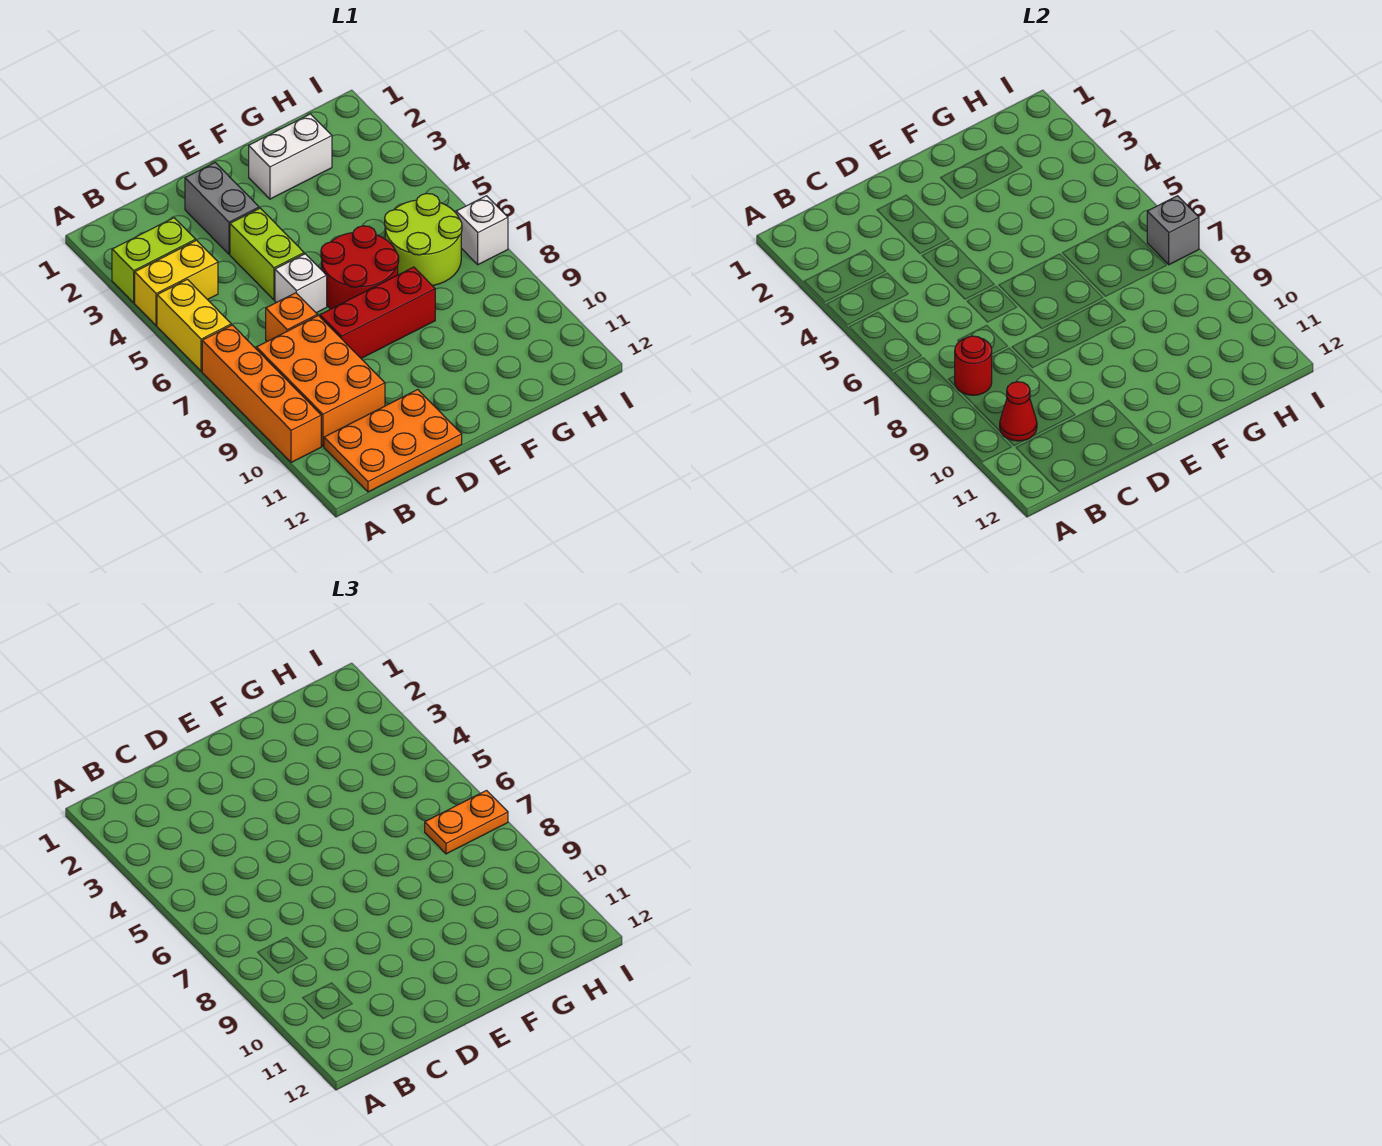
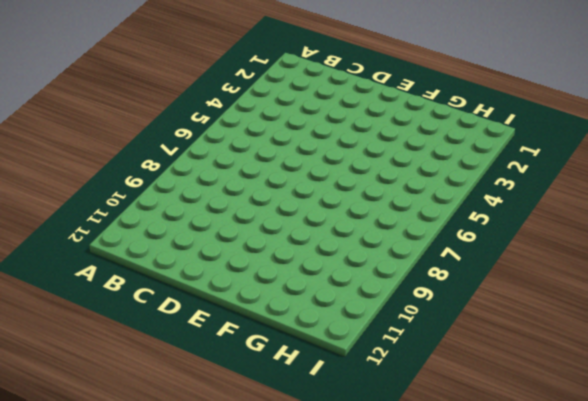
none -> lime 1x2 brick [112,218,196,303]
none -> yellow 1x2 brick [135,240,218,326]
none -> yellow 1x2 brick [157,279,231,371]

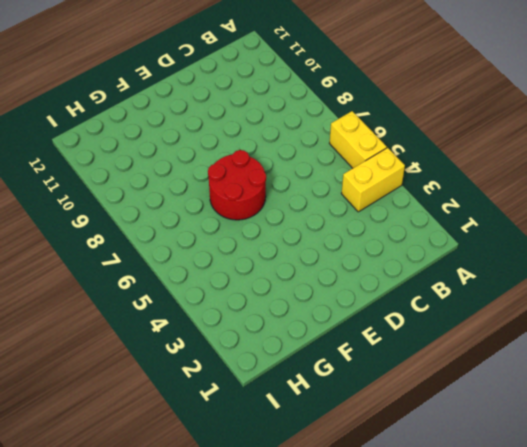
none -> lime 1x2 brick [112,218,196,303]
none -> orange 1x4 brick [202,325,321,463]
none -> orange 2x3 brick [256,316,385,446]

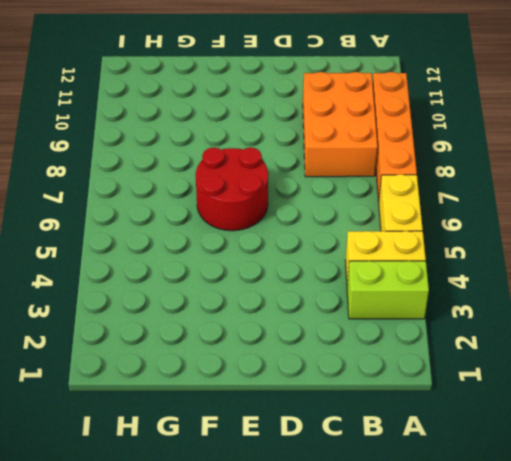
none -> orange 2x3 plate [324,390,462,492]
none -> orange 1x1 brick [266,293,317,341]
none -> grey 1x2 brick [185,163,259,254]

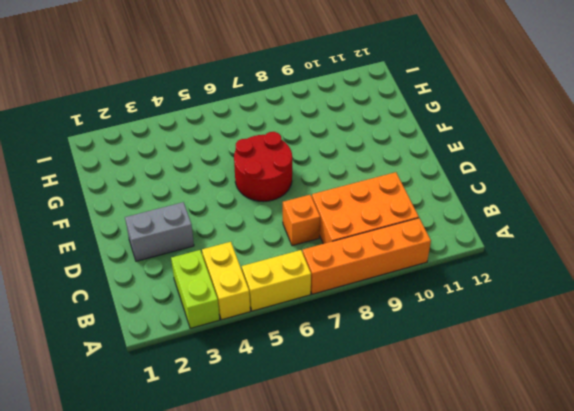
none -> orange 2x3 plate [324,390,462,492]
none -> lime 1x2 brick [230,208,304,300]
none -> white 1x1 brick [275,254,327,313]

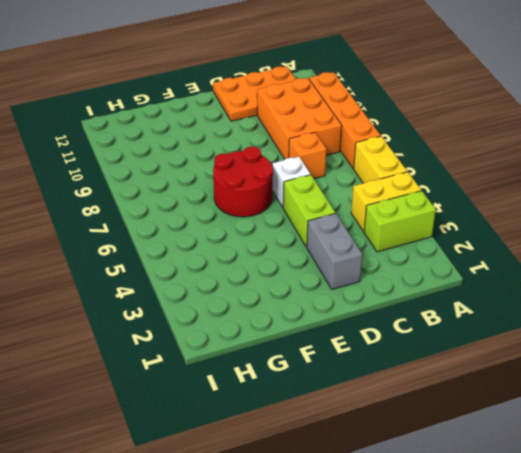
none -> red 1x3 brick [320,267,435,358]
none -> white 1x2 brick [249,114,332,199]
none -> lime 2x2 round brick [385,193,462,286]

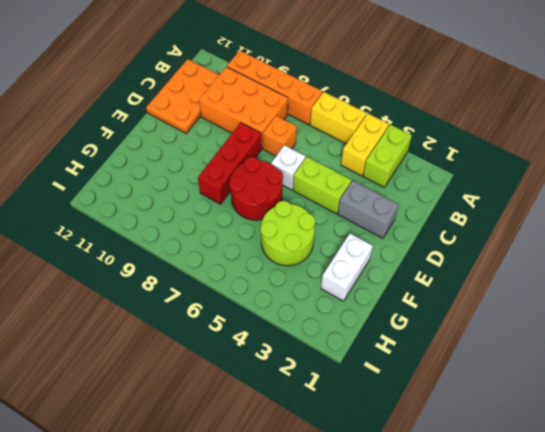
lime 2x2 round brick [261,201,315,266] -> lime 2x2 round brick moved to [385,193,462,286]
none -> white 1x1 brick [456,196,508,265]
none -> red 1x1 round brick [955,336,992,395]
none -> red 1x1 cone [1000,382,1037,441]

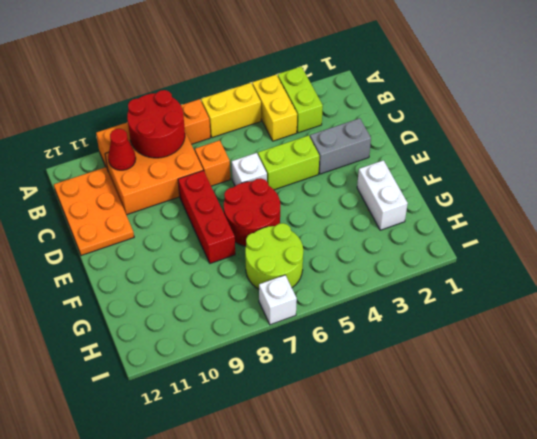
red 2x2 round brick [127,90,185,158] -> red 1x1 round brick [955,336,992,395]
none -> grey 1x1 brick [1147,196,1199,265]
none -> orange 1x2 plate [425,791,508,854]

